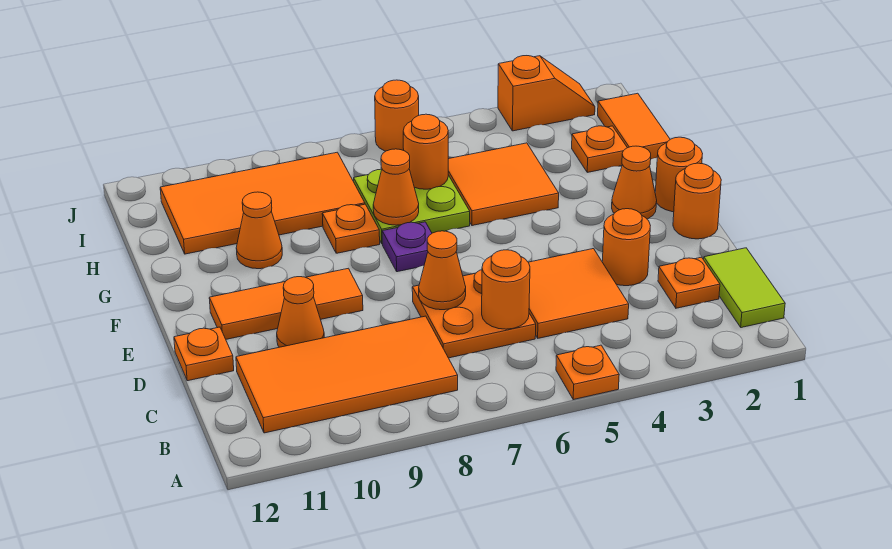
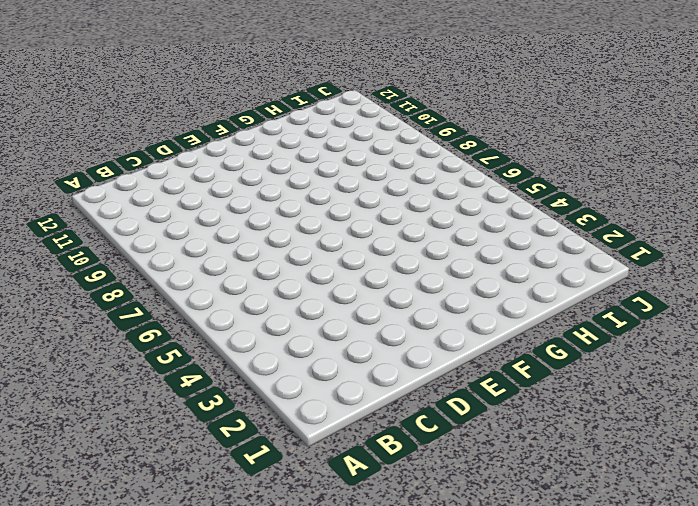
none -> orange 1x1 plate [556,345,619,400]
none -> lime 1x2 tile [704,248,785,328]
none -> orange 2x4 tile [236,316,458,433]

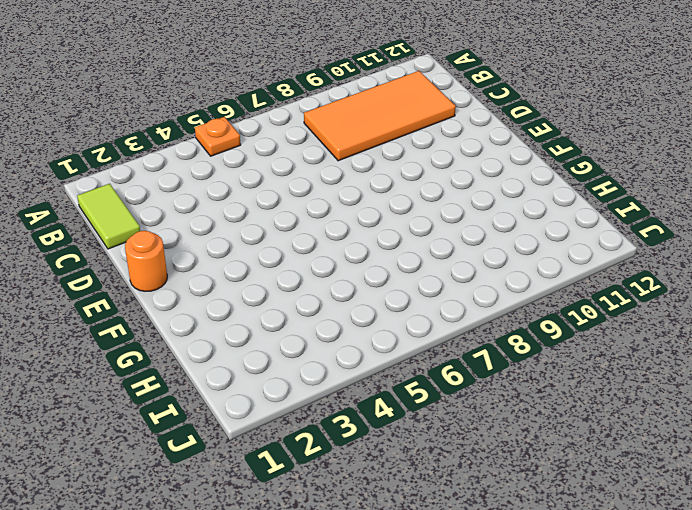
none -> orange 1x1 plate [658,257,720,308]
none -> orange 2x2 tile [528,249,629,338]
none -> orange 2x2 plate [412,270,536,358]

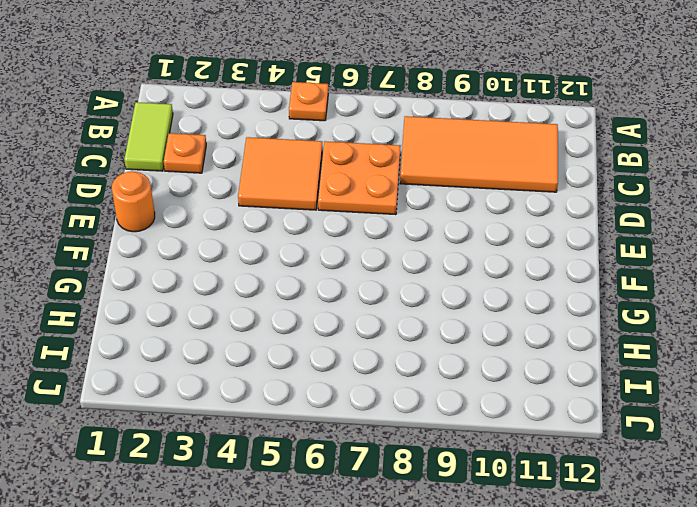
none -> orange 1x1 round brick [602,209,650,286]
none -> orange 1x1 cone [277,277,324,347]
none -> orange 1x1 plate [174,327,234,381]

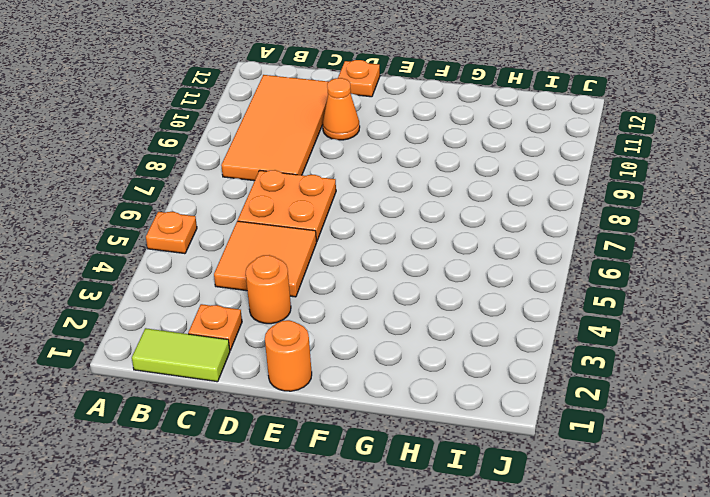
none -> orange 1x3 tile [209,268,363,339]
none -> orange 1x1 round brick [655,137,703,212]
none -> orange 1x1 cone [612,146,657,219]

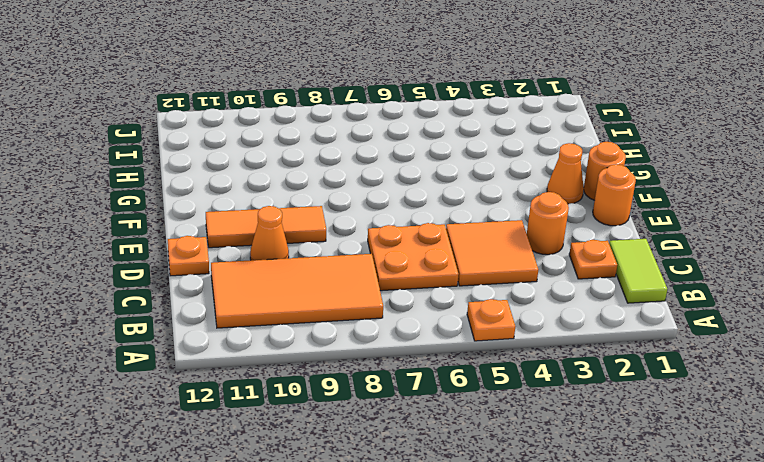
none -> purple 1x1 plate [382,222,432,272]
none -> orange 2x2 tile [448,143,559,226]
none -> lime 2x2 plate [354,169,470,243]

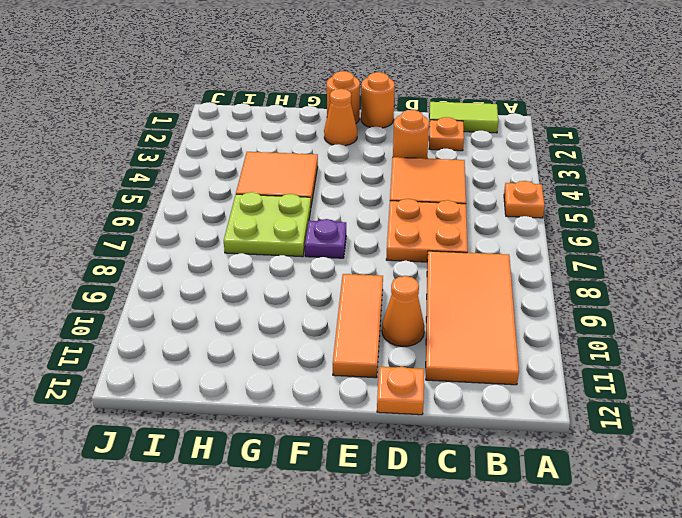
none -> orange 1x1 plate [322,204,380,253]
none -> orange 1x1 cone [236,192,282,269]
none -> orange 1x2 tile [598,93,670,159]

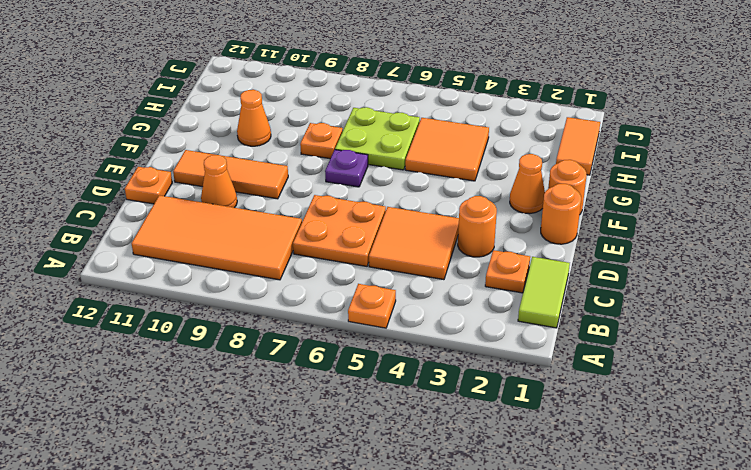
none -> orange 1x1 plate [572,126,627,172]
none -> orange 2x4 tile [160,152,365,254]
none -> orange 1x2 slope [498,56,595,131]

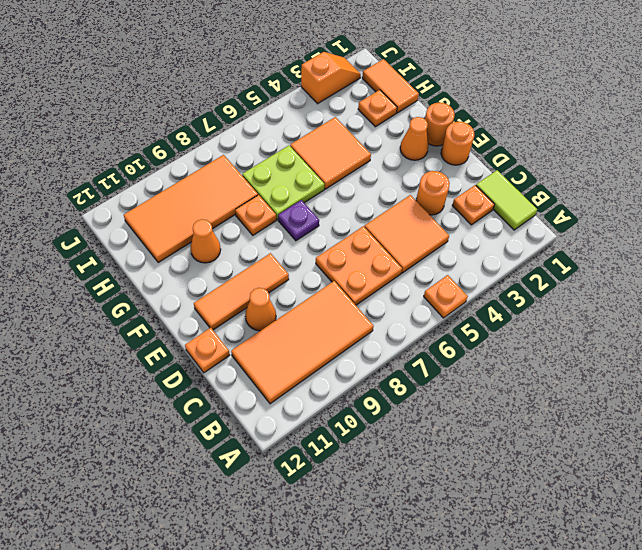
none -> orange 1x1 round brick [375,80,419,151]
none -> orange 1x1 round brick [482,250,530,329]
none -> orange 1x1 cone [419,231,466,310]

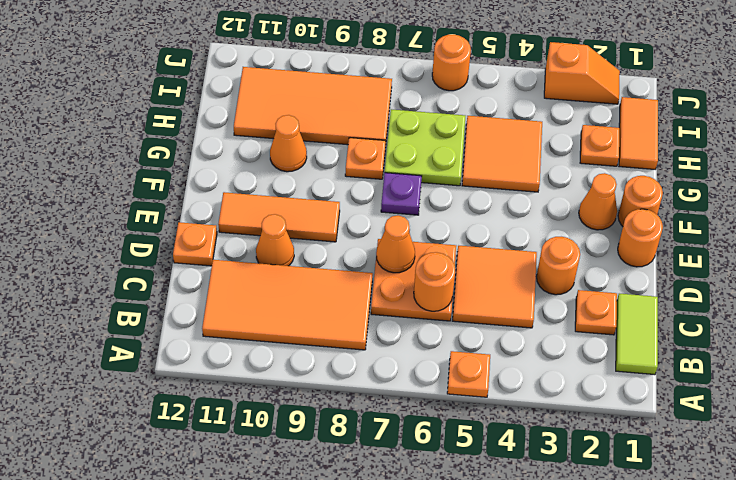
none -> orange 1x1 cone [373,149,419,225]
none -> orange 1x1 round brick [403,114,448,189]

